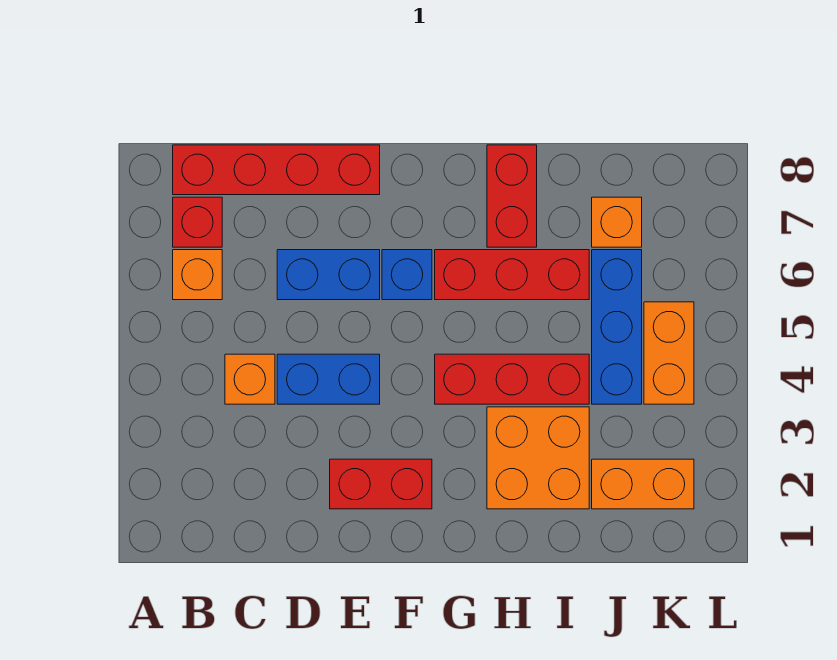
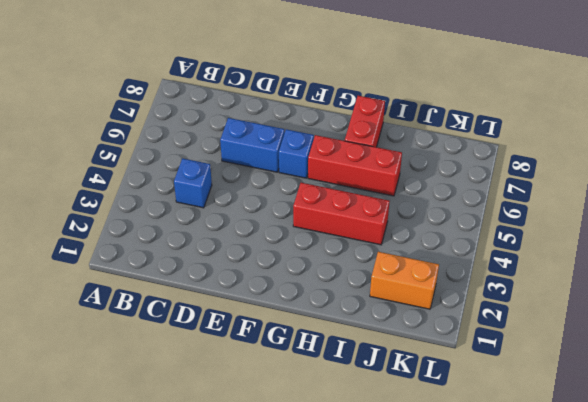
blue 1x1 brick [174,158,212,208] -> orange 1x1 brick [225,354,275,404]
none -> orange 1x1 brick [173,250,222,300]
none -> red 1x1 brick [173,197,222,247]
none -> red 1x4 brick [173,145,380,195]

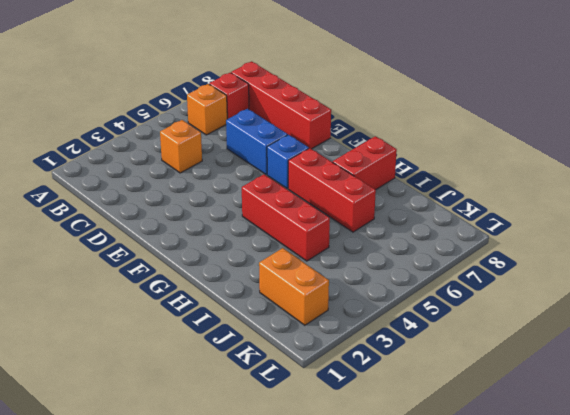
none -> blue 1x2 brick [277,354,380,404]
none -> red 1x2 brick [330,459,432,509]
none -> orange 2x2 brick [487,407,589,509]

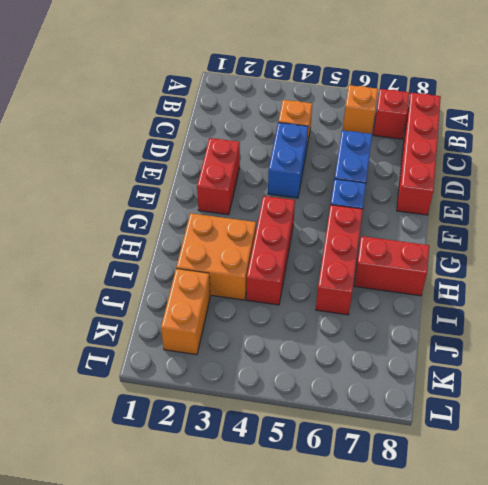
none -> blue 1x3 brick [592,250,642,404]
none -> orange 1x1 brick [592,197,642,247]
none -> orange 1x2 brick [644,302,694,404]

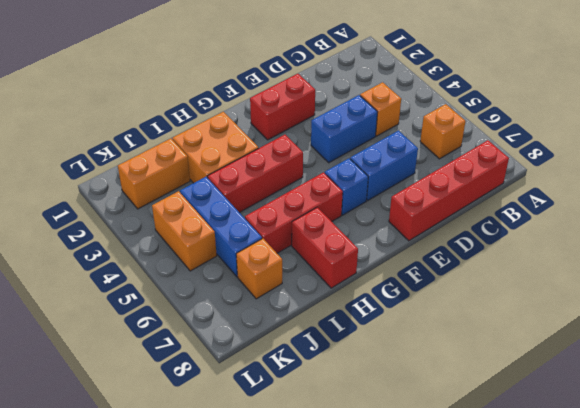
none -> red 1x1 brick [173,197,222,247]

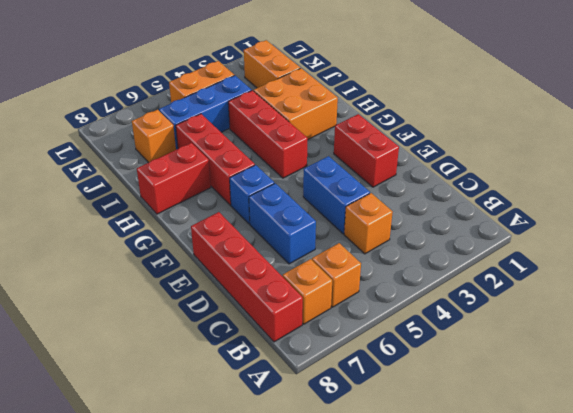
orange 1x1 brick [283,259,332,324] -> red 1x1 brick [173,197,222,247]

